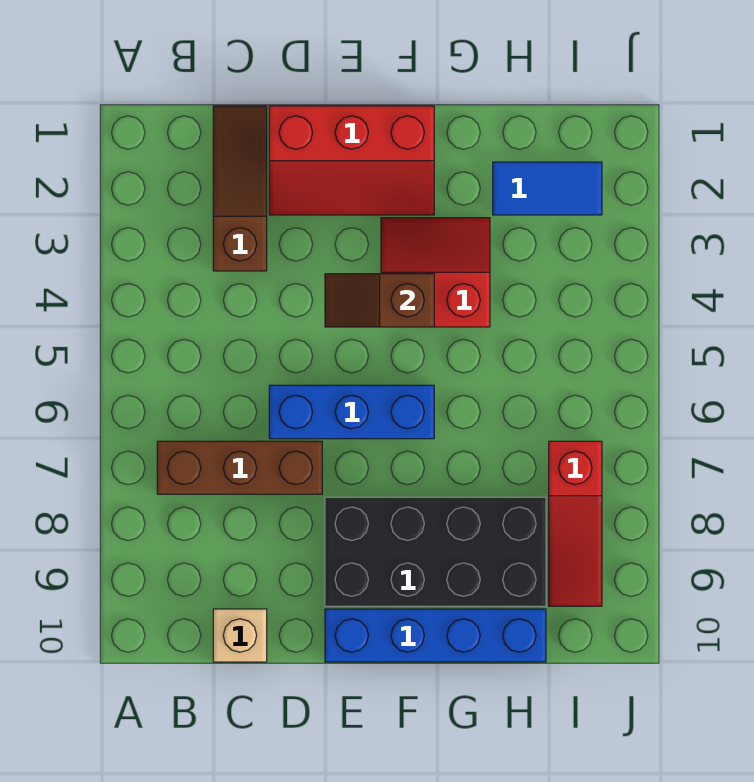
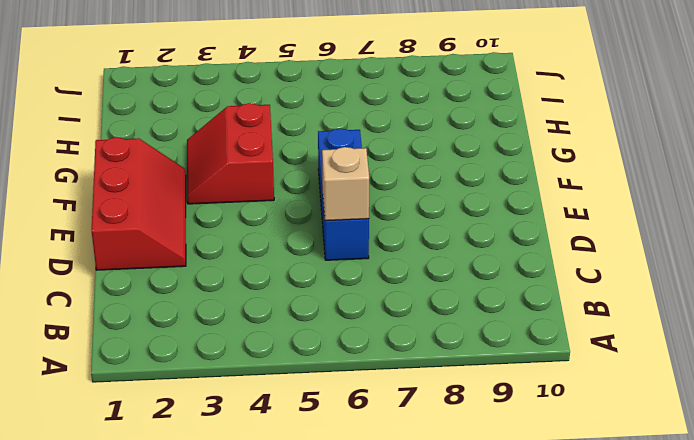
tan 1x1 brick [322,147,369,221] -> tan 1x1 brick moved to [213,609,267,662]
none -> brown 1x3 brick [157,441,322,494]
none -> brown 1x3 slope [213,106,267,271]

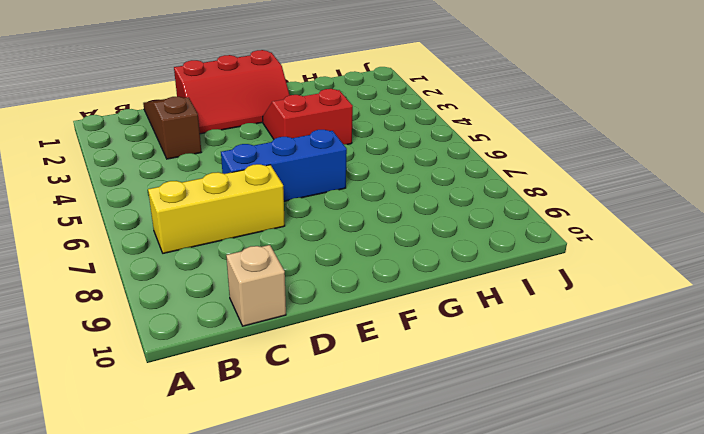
yellow 1x3 brick [148,164,285,253] -> brown 1x3 brick [157,441,322,494]
none -> black 2x4 brick [325,497,546,606]
none -> blue 1x4 brick [325,609,546,662]

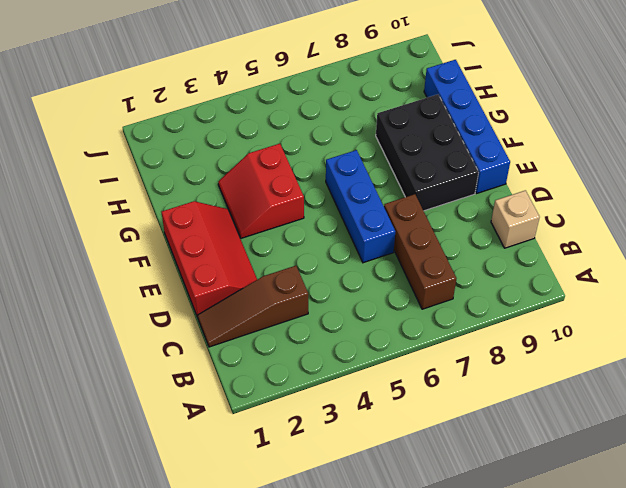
black 2x3 brick [376,94,479,211] -> black 2x4 brick [325,497,546,606]
none -> blue 1x2 tile [493,162,602,215]
none -> red 1x3 slope [549,441,602,606]

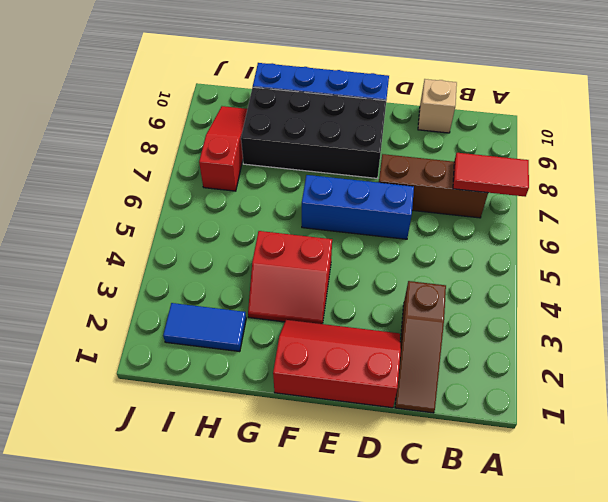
red 1x2 tile [453,153,529,197] -> none
none -> brown 1x2 slope [325,274,434,327]

